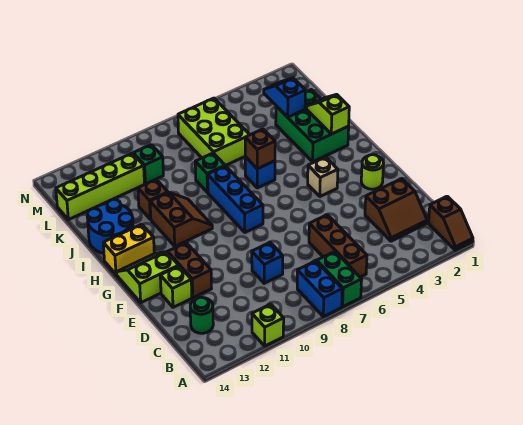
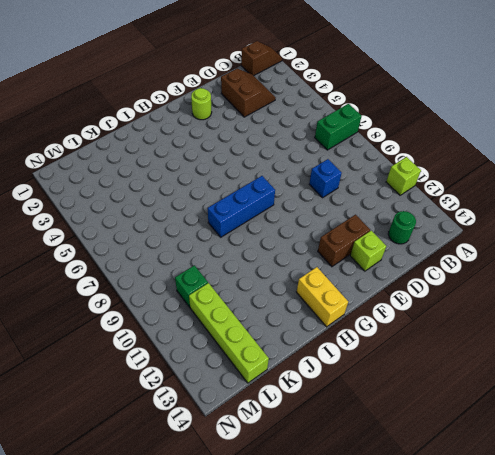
none -> blue 1x2 brick [297,261,342,317]
none -> brown 1x3 brick [309,215,367,277]
none -> lime 2x2 slope [116,252,179,303]

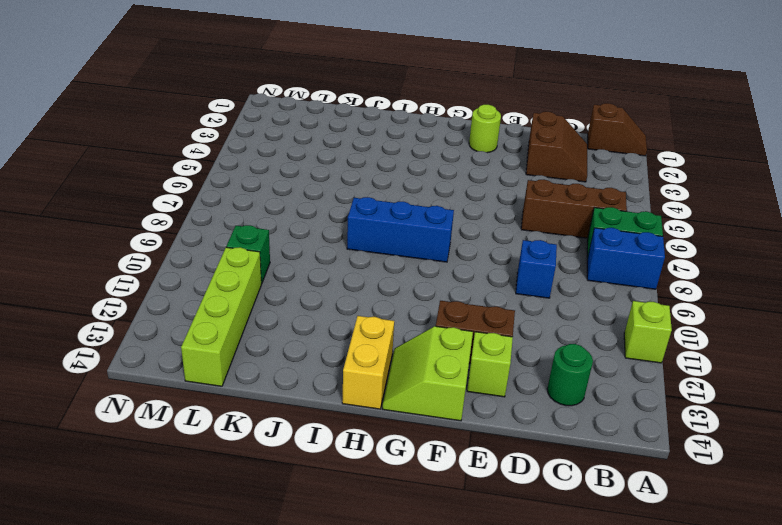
none -> tan 1x1 brick [308,157,338,196]
none -> brown 2x2 slope [150,192,212,246]
none -> green 2x3 brick [276,90,349,162]

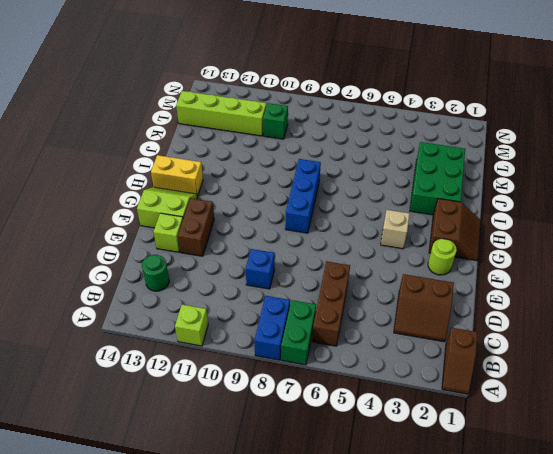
brown 2x2 slope [429,199,481,261] -> brown 2x2 slope moved to [150,192,212,246]
none -> blue 1x1 brick [245,157,275,188]
none -> blue 2x2 round brick [87,200,133,254]
none -> green 1x1 brick [195,153,225,193]

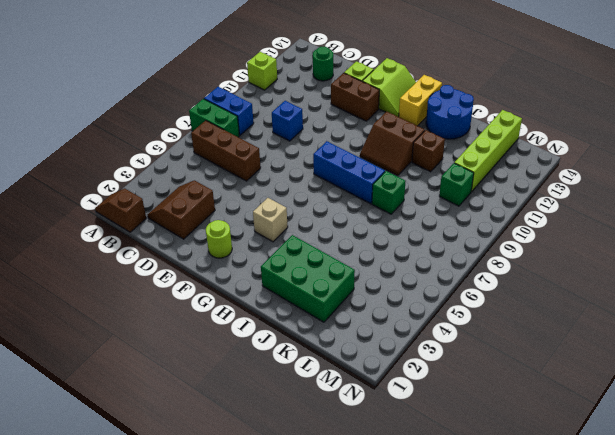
none -> blue 1x1 brick [245,157,275,188]
none -> lime 2x3 brick [178,98,250,166]
none -> lime 1x2 slope [307,94,349,134]

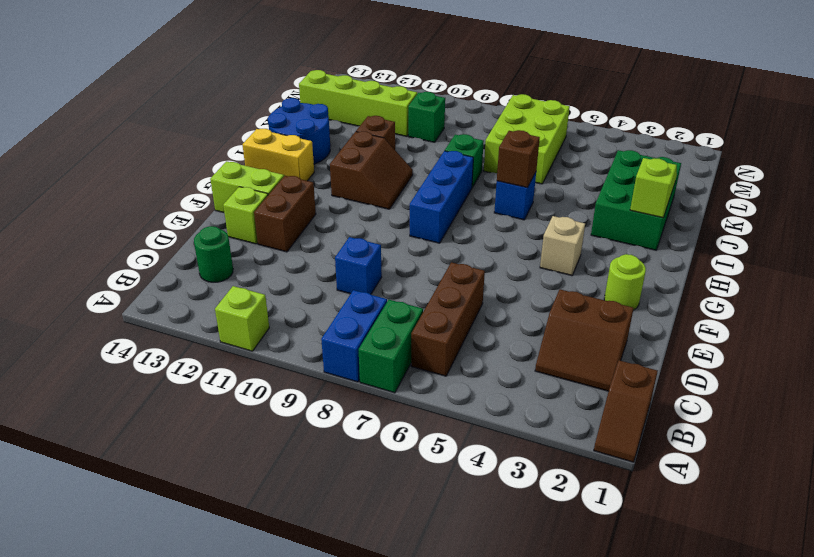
none -> blue 1x2 slope [264,78,305,117]

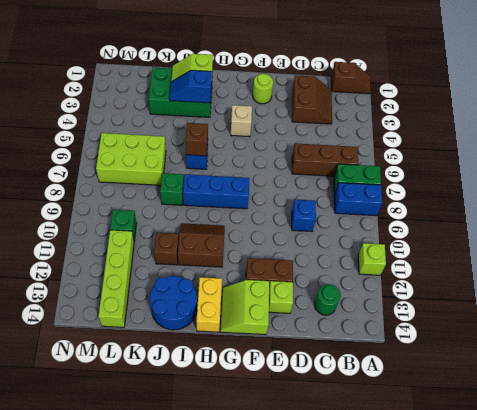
blue 1x2 slope [169,70,212,103] -> blue 1x2 slope moved to [264,78,305,117]

